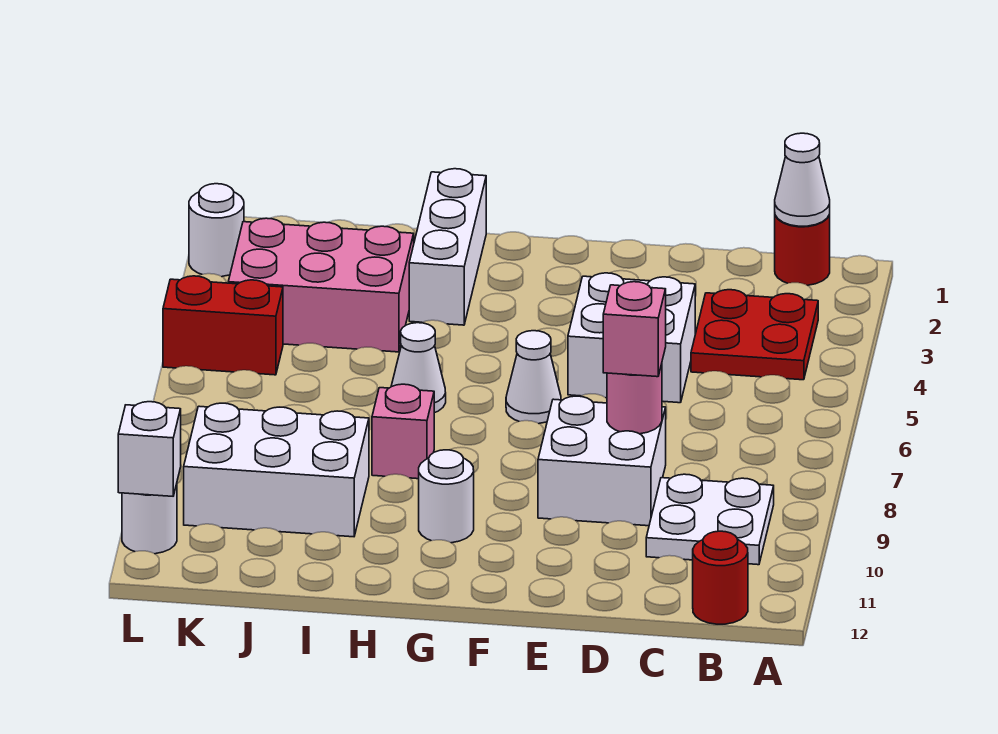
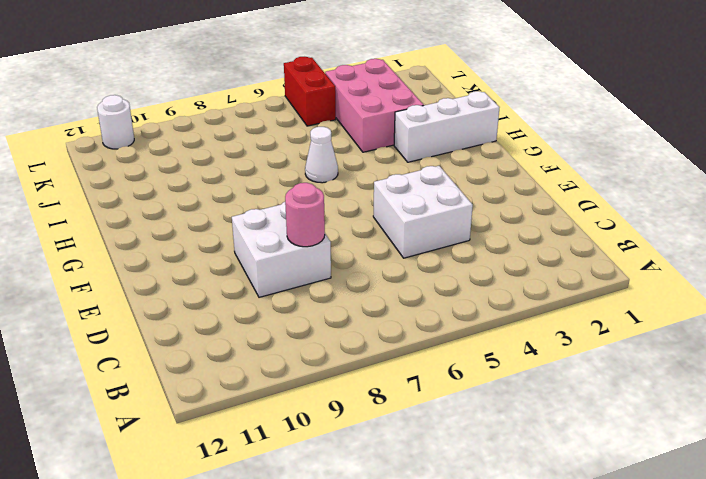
none -> red 1x1 round brick [775,214,830,285]
none -> red 2x2 plate [691,290,818,380]
none -> white 2x2 plate [646,474,774,565]

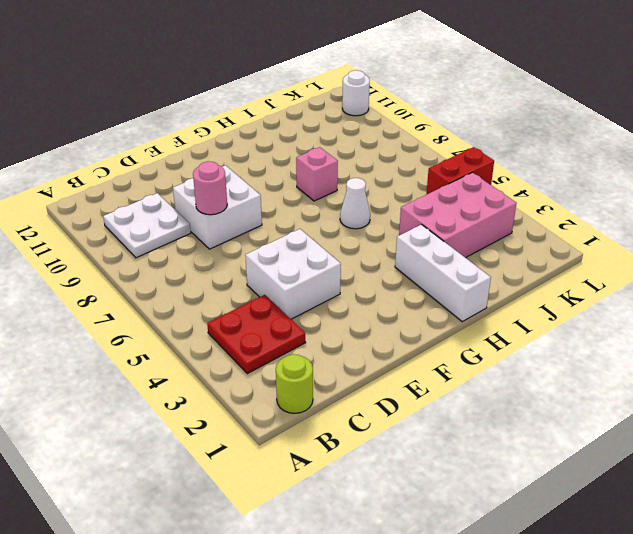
lime 1x1 round brick [276,354,313,413] -> red 1x1 round brick [775,214,830,285]
none -> red 1x1 round brick [693,531,748,624]
none -> white 1x1 cone [506,331,561,424]
none -> white 1x1 round brick [419,450,474,543]

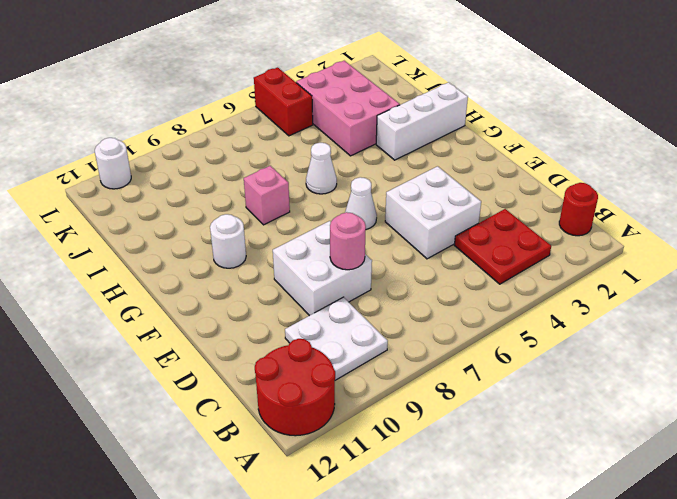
red 2x2 round brick [255,339,335,436] -> red 1x1 round brick [693,531,748,624]
none -> white 2x3 brick [184,403,369,537]
none -> white 1x1 round brick [189,184,244,277]
none -> white 1x1 cone [775,133,830,226]

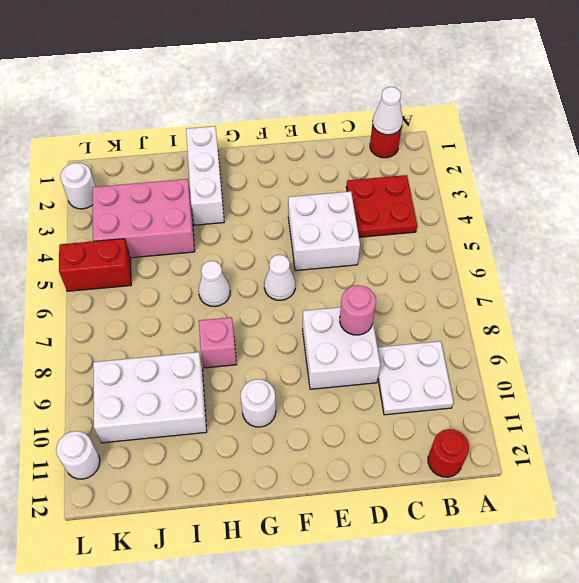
none -> white 1x1 brick [118,402,181,496]
none -> pink 1x1 brick [603,282,666,377]

